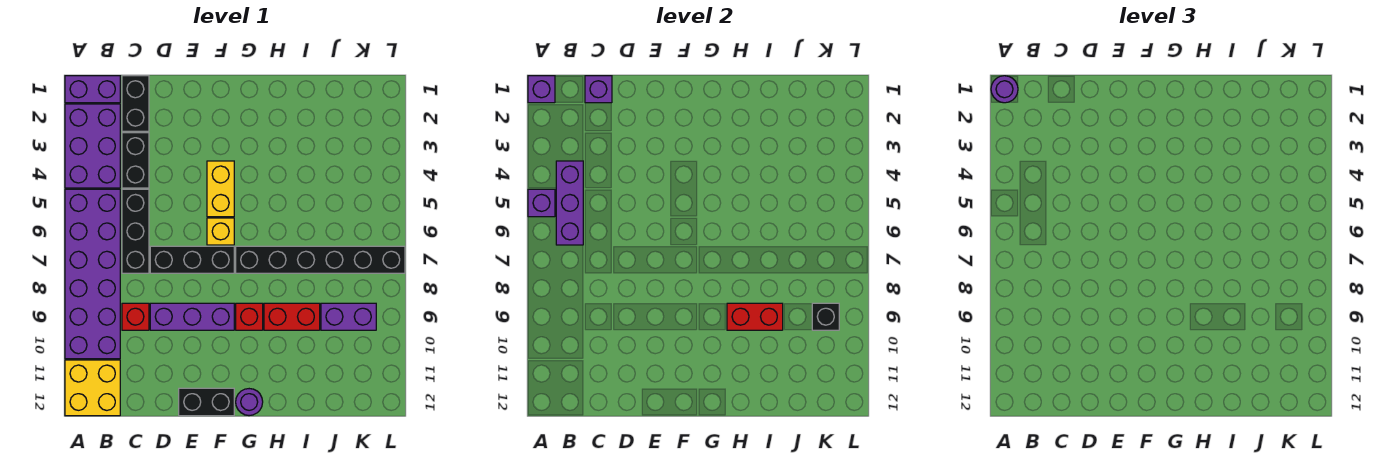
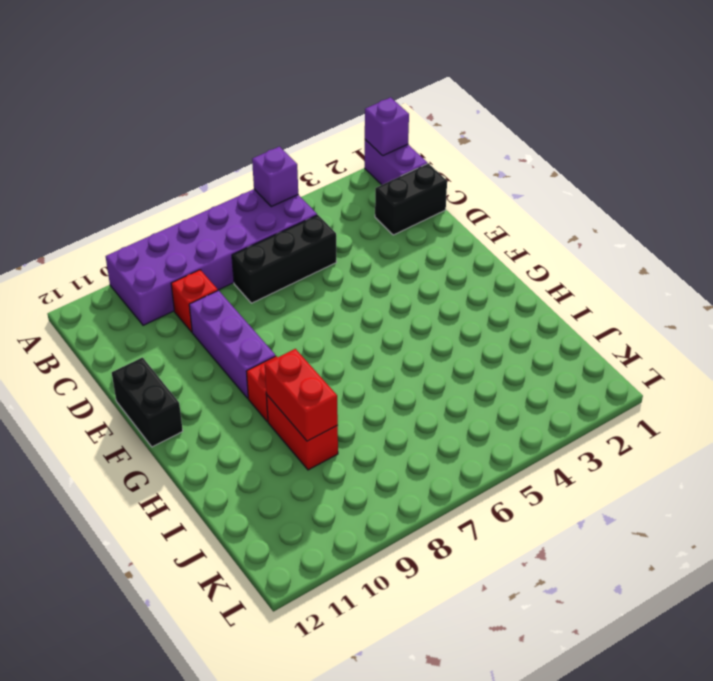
none -> purple 2x3 brick [65,104,120,188]
none -> yellow 2x2 brick [65,360,120,416]
none -> black 1x2 brick [122,133,149,188]

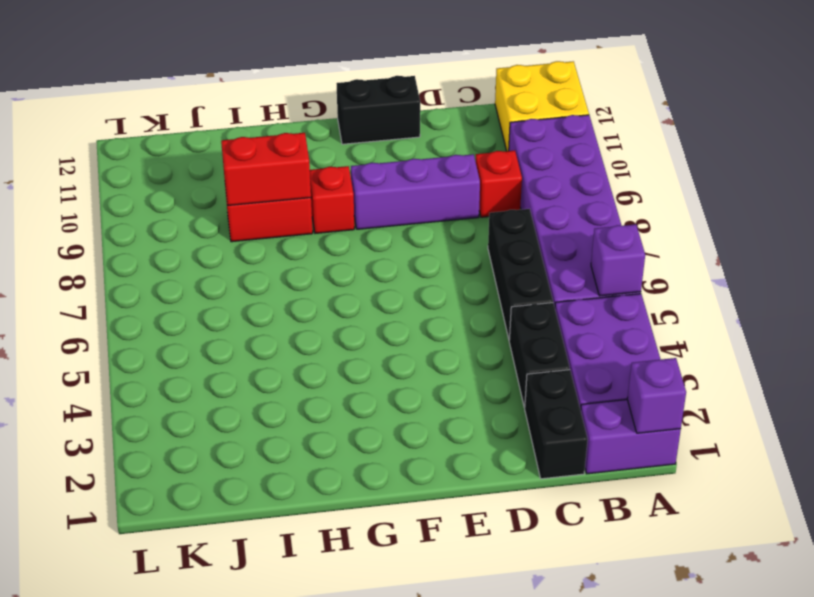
none -> black 1x3 brick [150,246,234,273]
none -> yellow 1x2 brick [207,161,234,217]
none -> yellow 1x1 brick [207,218,234,245]

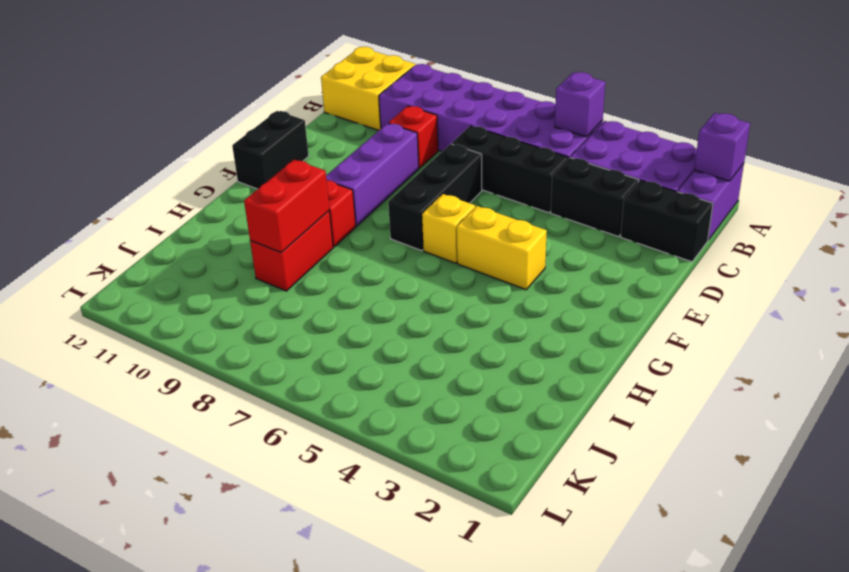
none -> black 1x6 brick [236,246,405,273]
none -> purple 1x1 round brick [236,389,263,416]
none -> purple 1x2 brick [321,303,376,330]

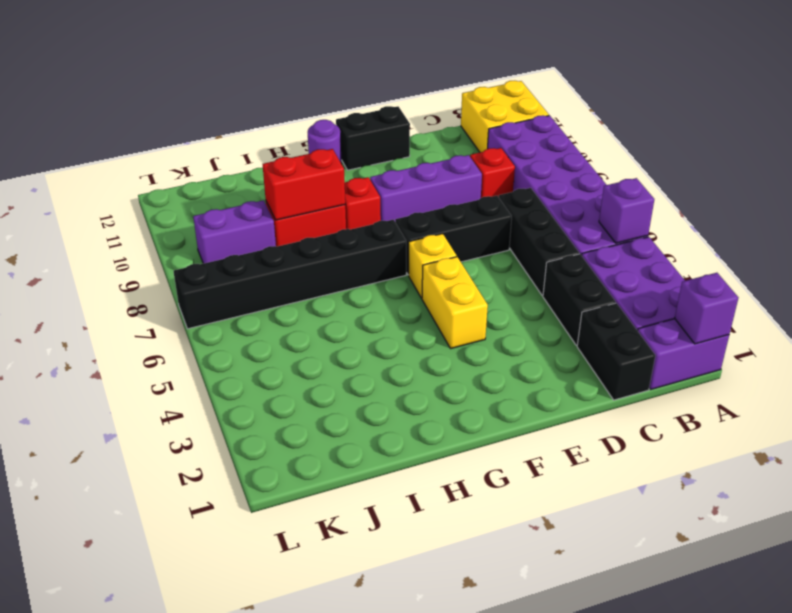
none -> purple 1x3 brick [556,161,583,245]
none -> purple 1x1 brick [585,76,612,103]
none -> black 1x1 brick [812,303,839,330]

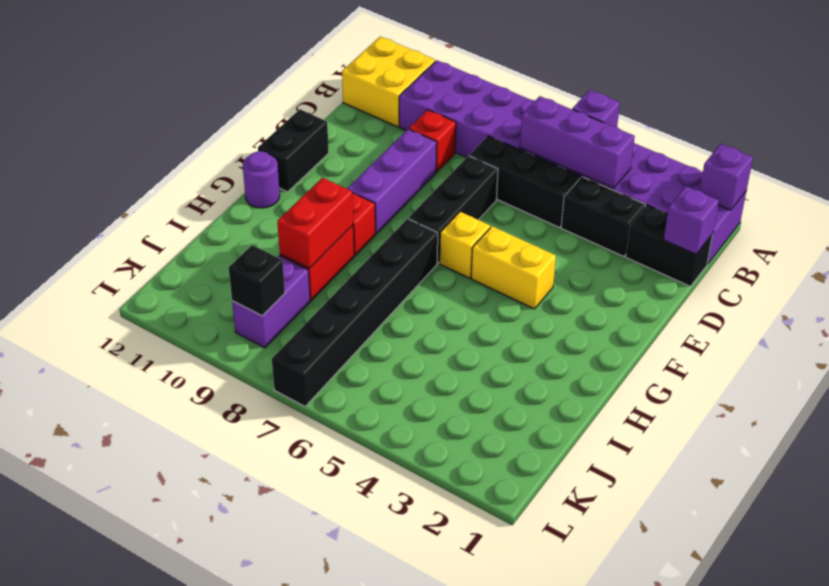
none -> purple 1x1 round brick [991,76,1018,103]

